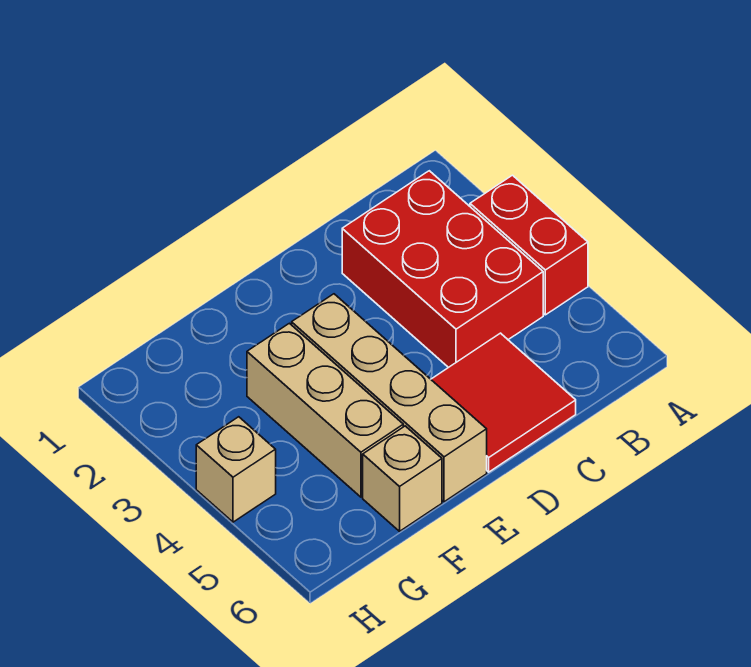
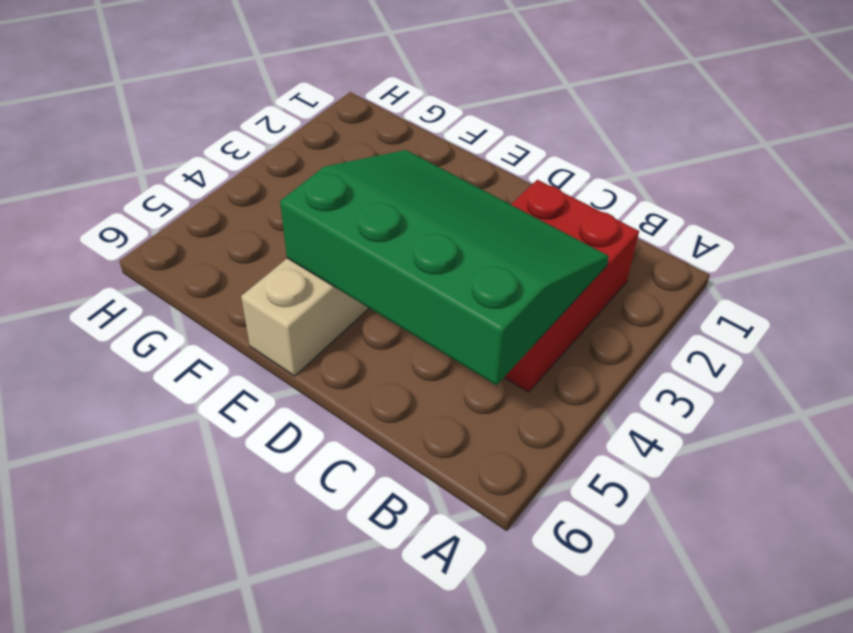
green 3x4 slope [280,150,609,385] -> none
none -> red 1x2 brick [470,175,588,315]
none -> red 2x2 tile [431,333,576,472]

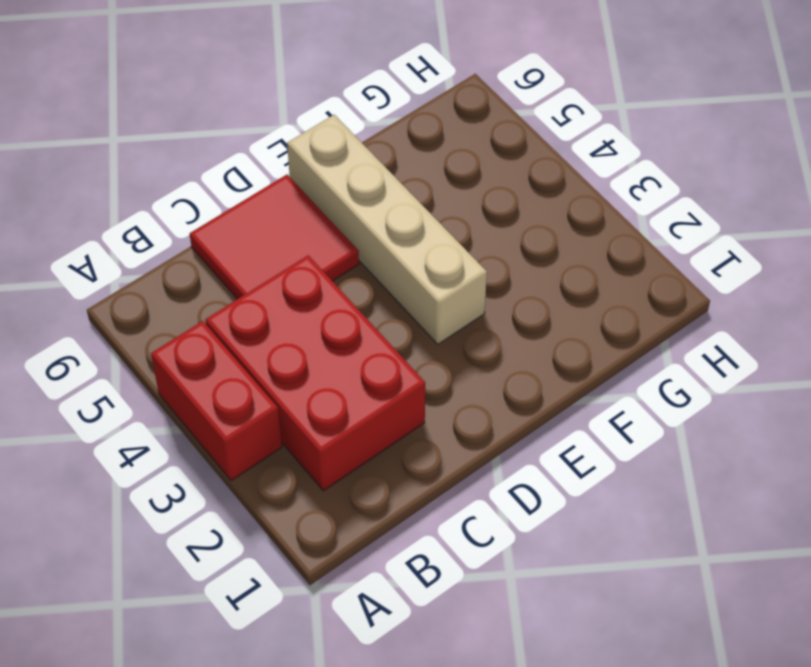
none -> tan 1x3 brick [247,323,403,497]
none -> tan 1x1 brick [363,426,442,531]

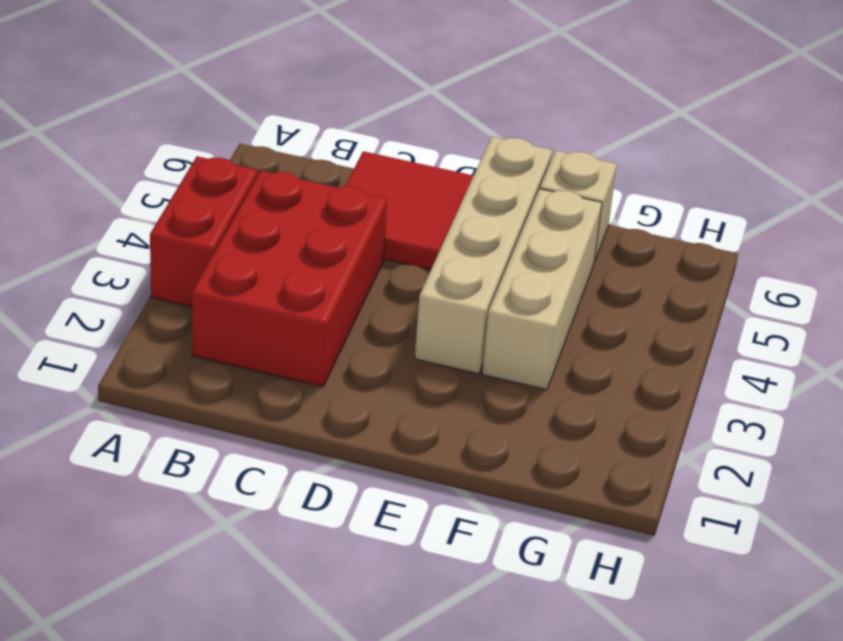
none -> tan 1x1 brick [196,417,276,522]

